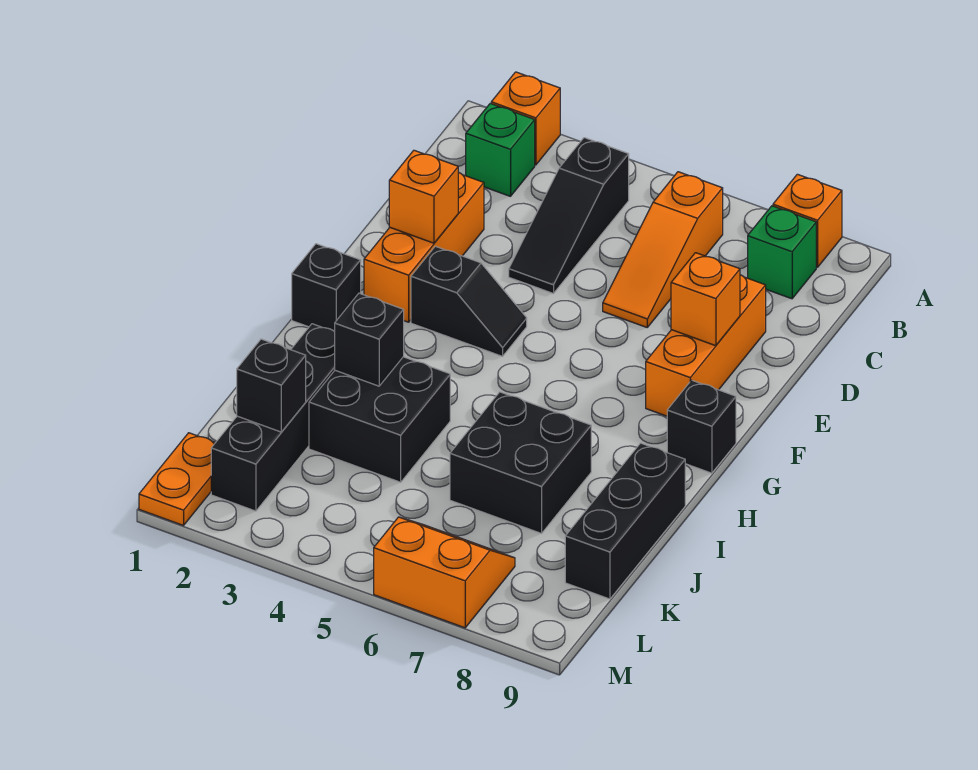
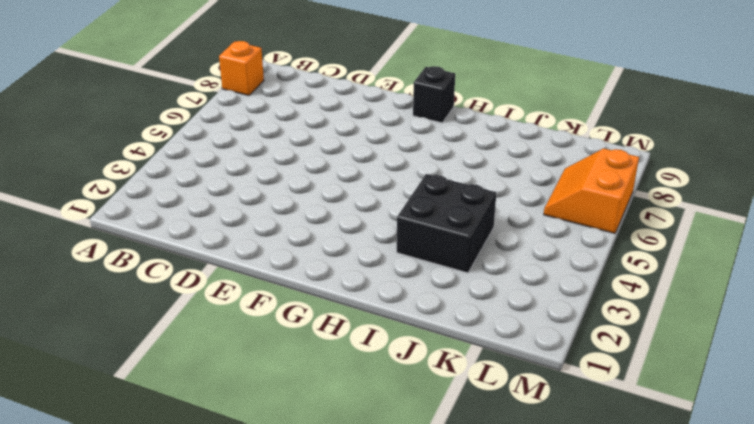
none -> orange 1x1 brick [491,72,560,165]
none -> green 1x1 brick [466,103,535,196]
none -> black 1x3 slope [509,138,629,294]

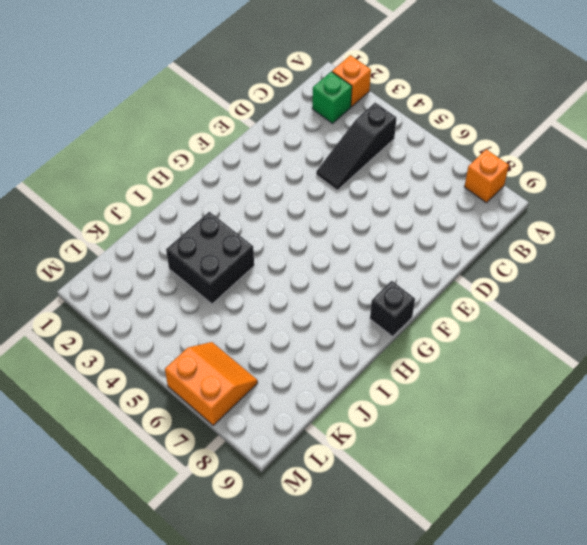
none -> orange 1x3 slope [603,172,723,327]
none -> green 1x1 brick [748,206,816,299]
none -> orange 1x3 brick [364,172,484,322]

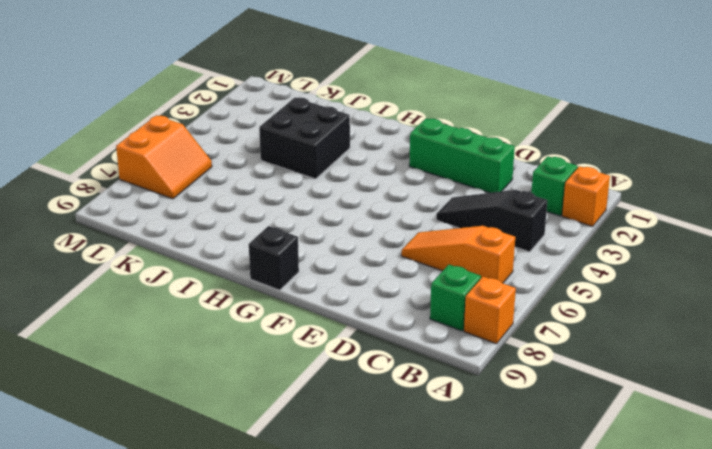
green 1x3 brick [409,119,515,193] -> orange 1x3 brick [364,172,484,322]
none -> orange 1x3 brick [646,275,766,416]
none -> black 1x2 slope [411,246,527,356]
none -> black 1x1 brick [292,244,361,332]

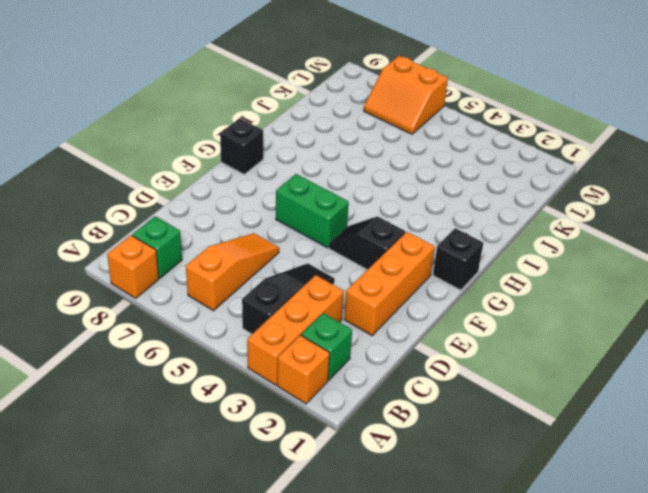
orange 1x3 brick [247,275,344,385] -> orange 1x3 brick moved to [646,275,766,416]
green 1x2 brick [276,174,349,248] -> none
none -> black 1x4 brick [211,324,335,511]
none -> black 2x2 brick [309,357,450,482]
none -> black 2x2 brick [450,392,591,533]

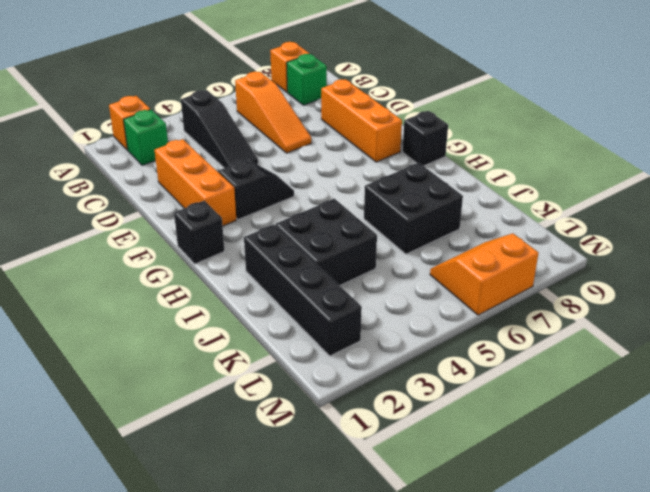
none -> black 1x3 brick [565,443,685,599]
none -> orange 1x2 plate [139,433,216,526]
none -> orange 1x1 brick [389,150,458,243]

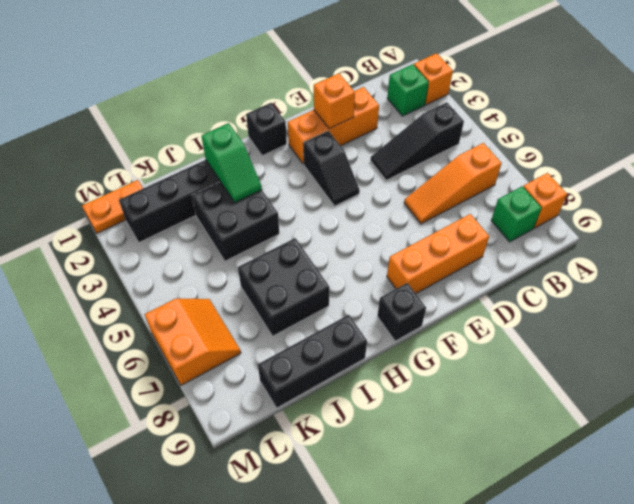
green 1x2 slope [201,123,262,203] -> black 1x1 brick [335,293,404,386]
none -> orange 1x1 brick [671,253,740,346]
none -> black 1x1 brick [237,339,306,432]

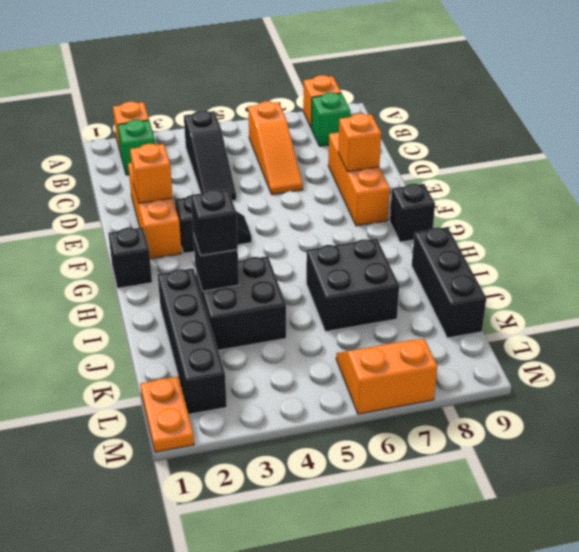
black 1x1 brick [191,189,238,255] -> black 1x1 brick moved to [237,339,306,432]

